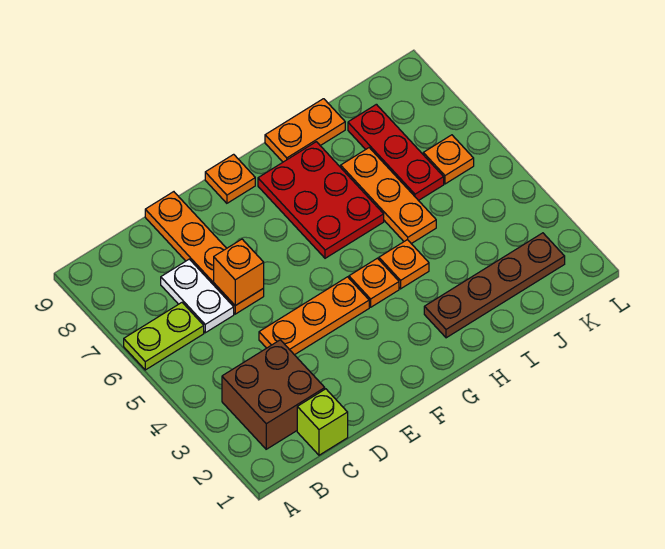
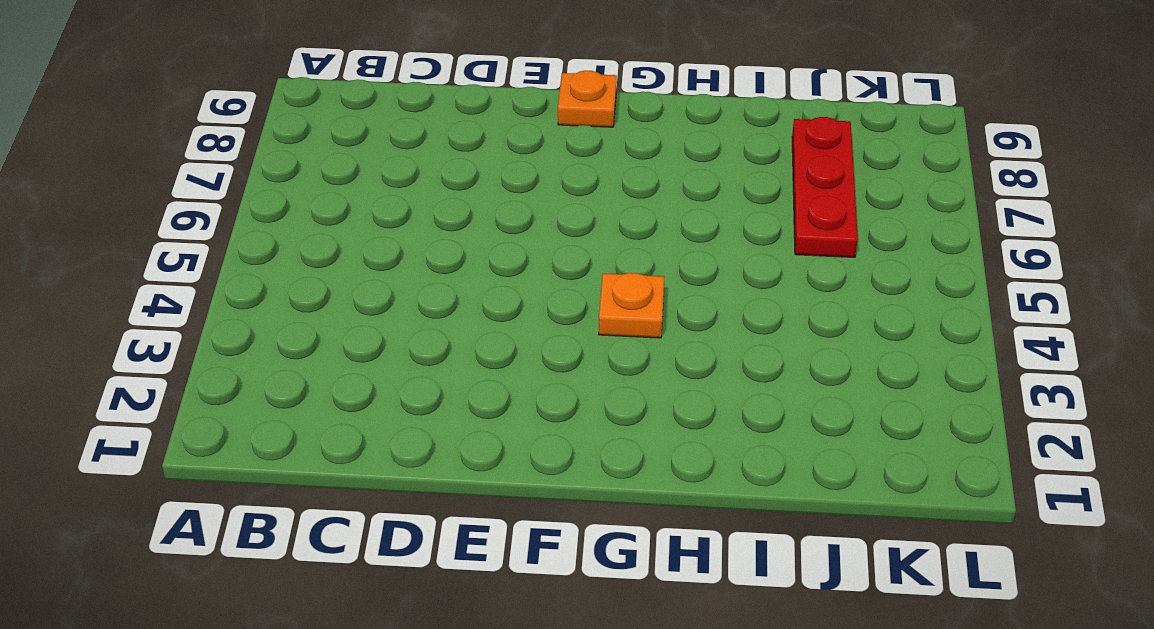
none -> lime 1x2 plate [124,303,204,370]
none -> brown 2x2 brick [222,340,325,449]
none -> lime 1x1 brick [297,389,348,455]

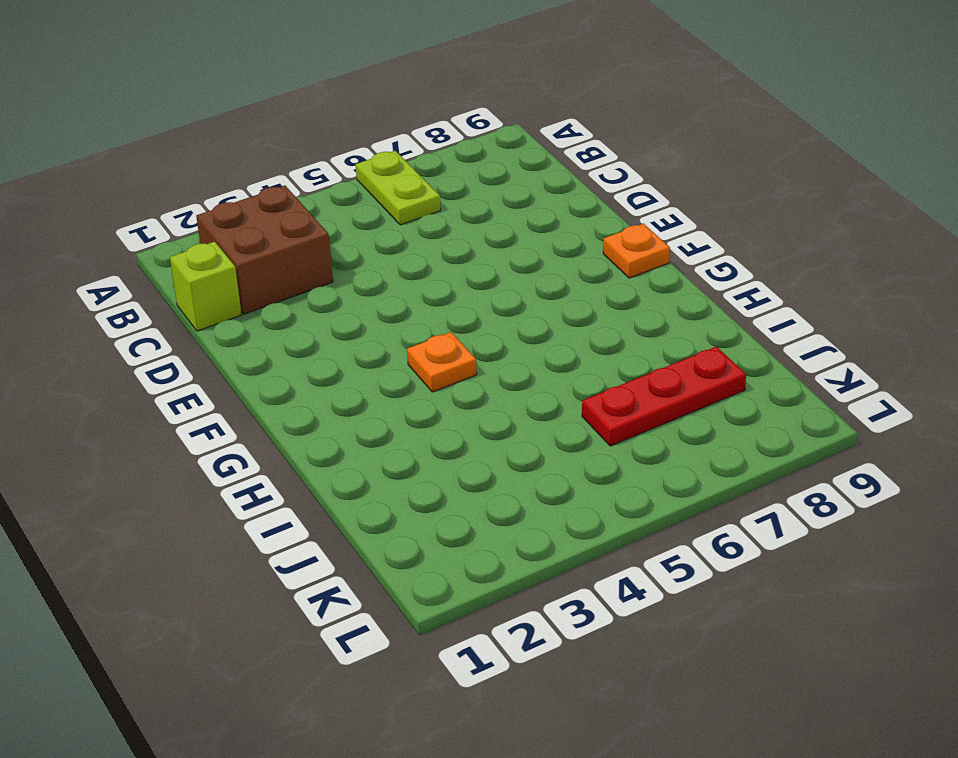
none -> white 1x2 plate [161,259,234,333]
none -> orange 1x3 plate [259,277,369,355]
none -> orange 1x4 plate [145,192,264,314]

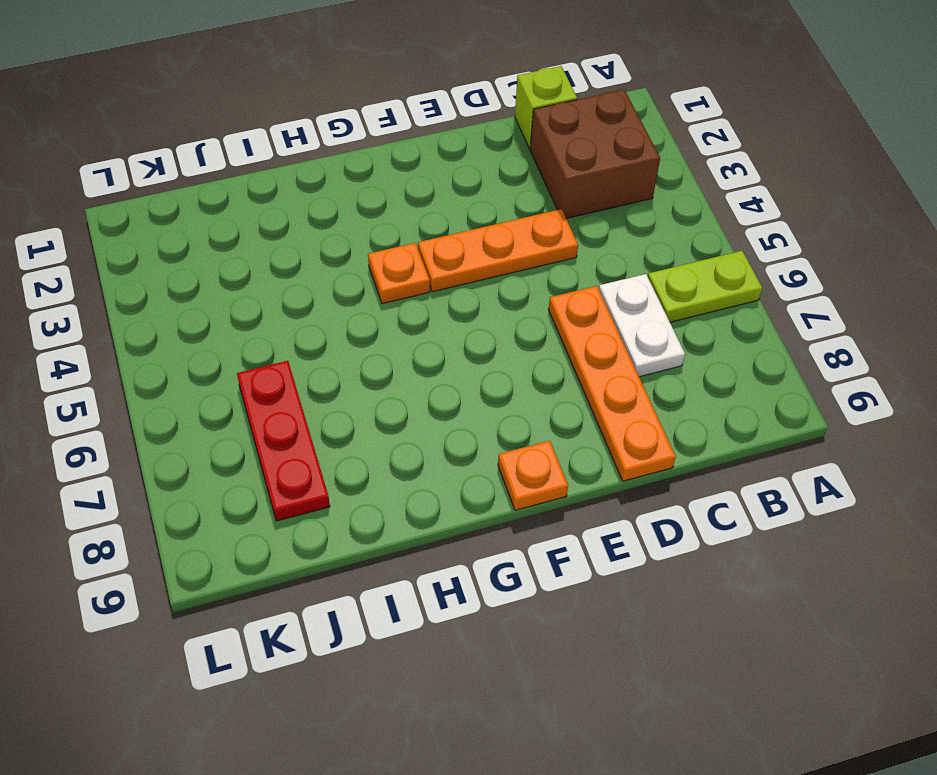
none -> red 2x3 plate [258,142,384,258]
none -> brown 1x4 plate [424,233,565,338]
none -> orange 1x1 plate [379,240,429,289]

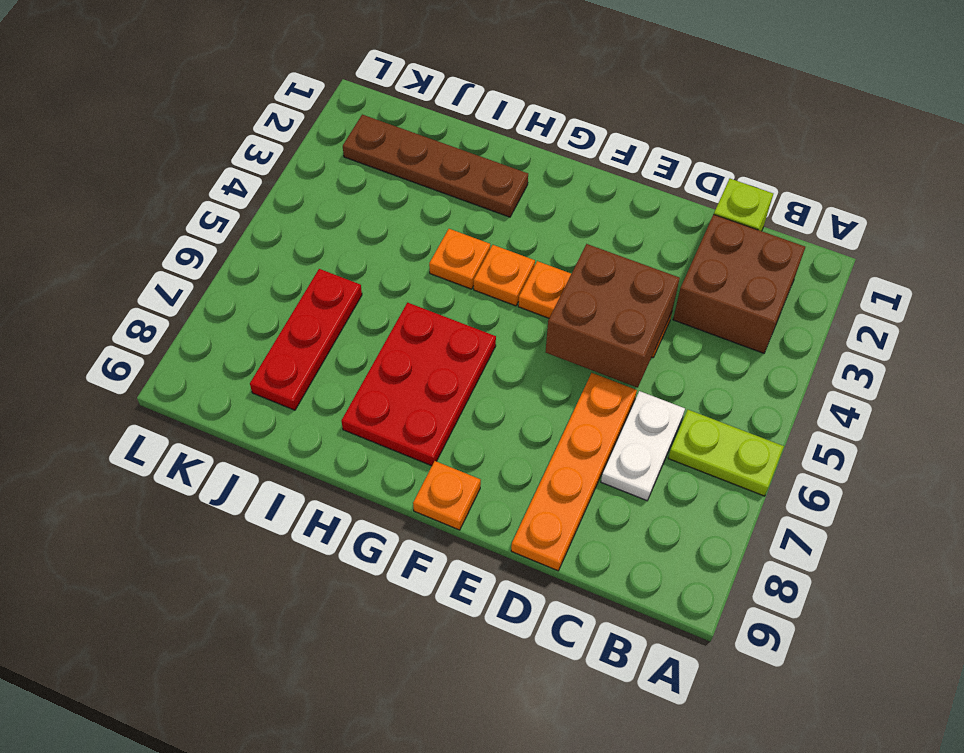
brown 2x2 brick [546,244,680,388] -> none
none -> orange 1x2 plate [265,99,345,162]
none -> orange 1x3 plate [341,148,436,244]
none -> orange 1x1 plate [423,135,474,184]

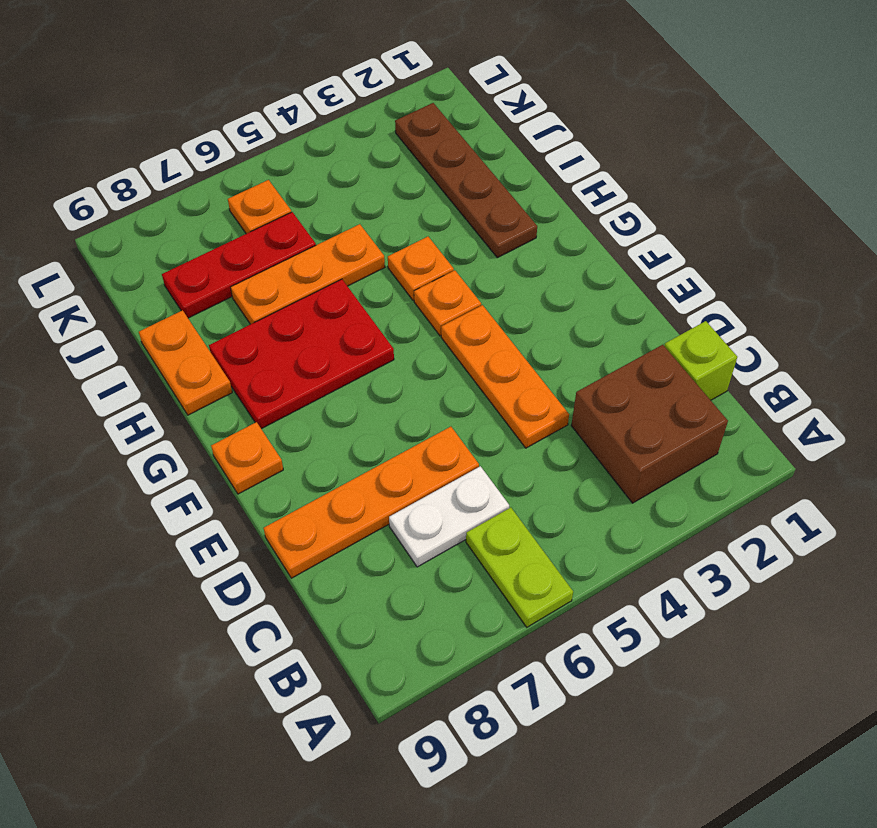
none -> orange 1x1 brick [214,239,264,306]

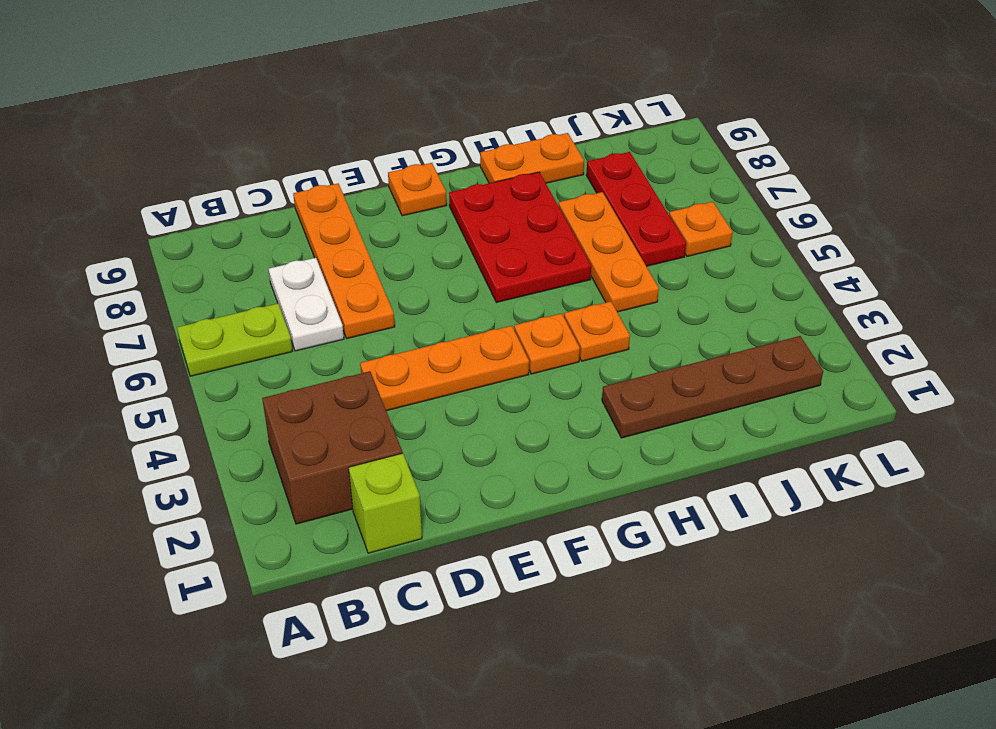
none -> orange 1x1 brick [214,239,264,306]

